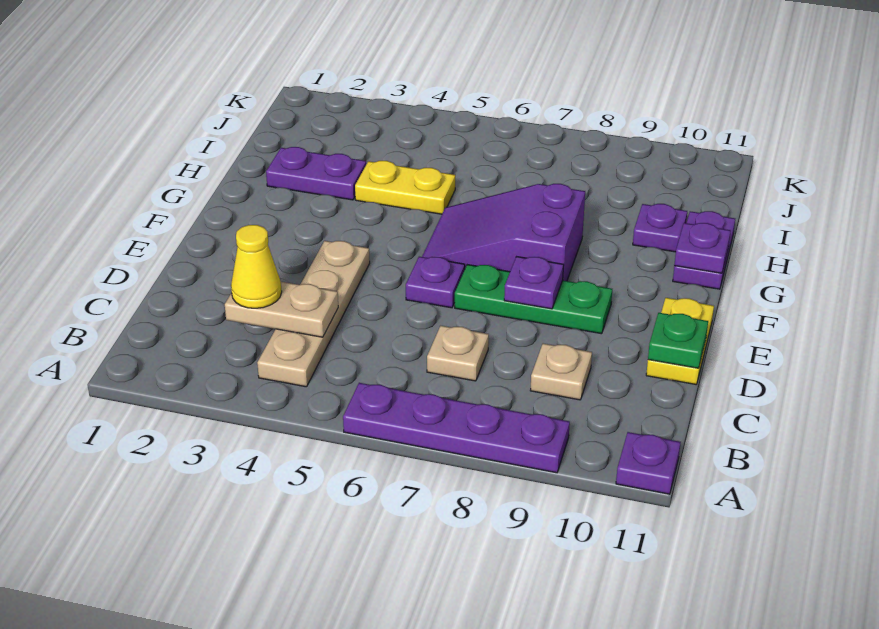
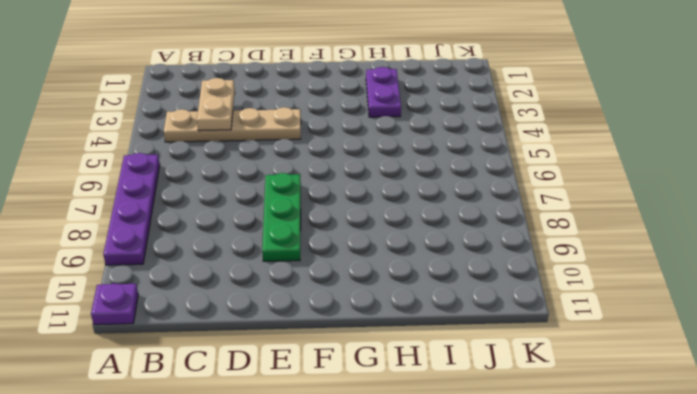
none -> tan 1x1 plate [427,326,489,381]
none -> tan 1x1 plate [530,343,592,400]
none -> yellow 1x2 plate [646,298,714,384]

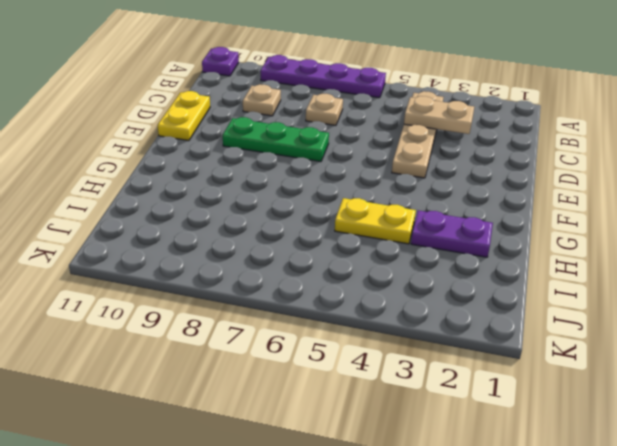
none -> purple 1x1 plate [406,257,465,308]
none -> purple 2x3 slope [422,184,585,281]
none -> purple 1x2 plate [673,211,735,289]

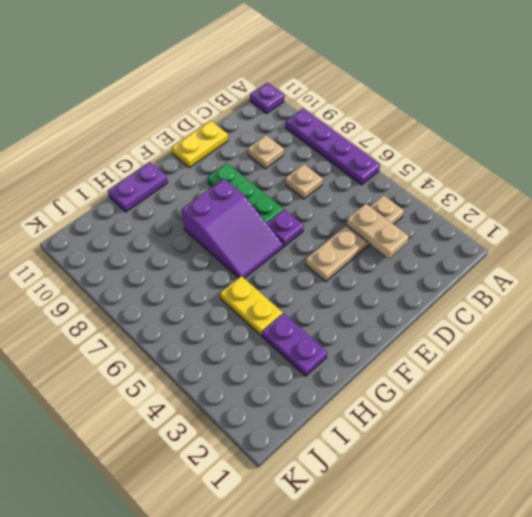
none -> purple 1x1 plate [633,204,687,252]
none -> green 1x1 plate [648,313,708,368]
none -> purple 1x1 plate [504,257,564,309]

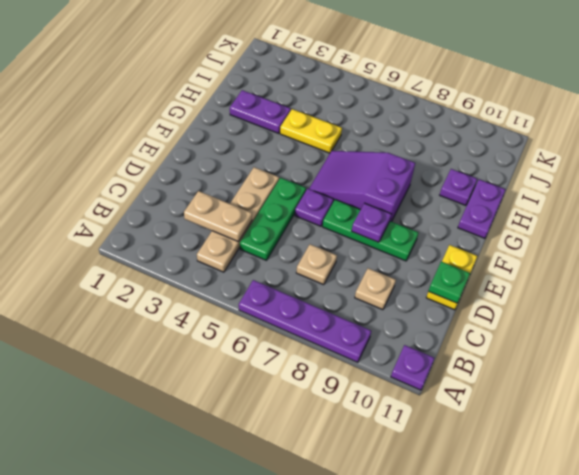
green 1x3 plate [240,178,306,260] -> none
none -> purple 1x1 plate [674,223,731,273]
none -> yellow 1x1 cone [231,225,282,308]

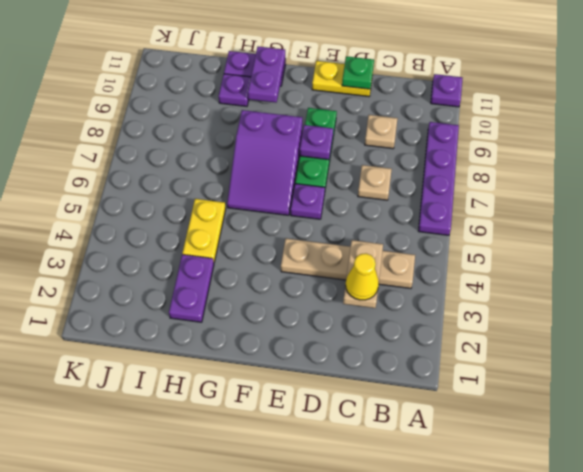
purple 1x2 plate [248,47,285,103] -> purple 1x1 plate [674,223,731,273]

